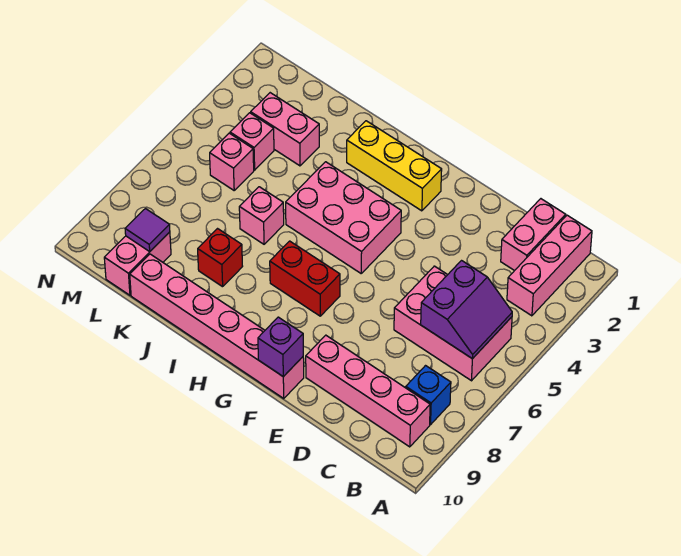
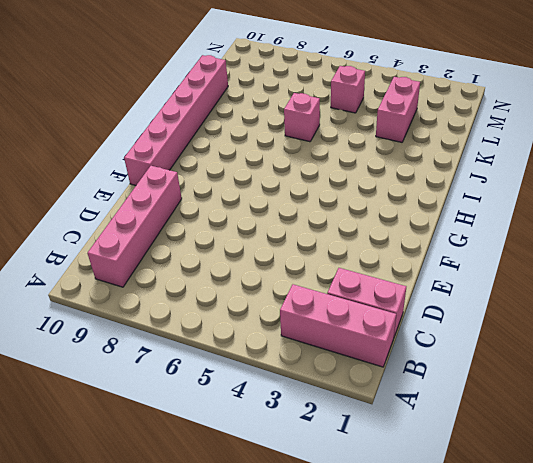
none -> pink 2x3 brick [394,266,512,381]
none -> blue 1x1 brick [406,366,451,425]
none -> yellow 1x3 brick [347,121,442,211]

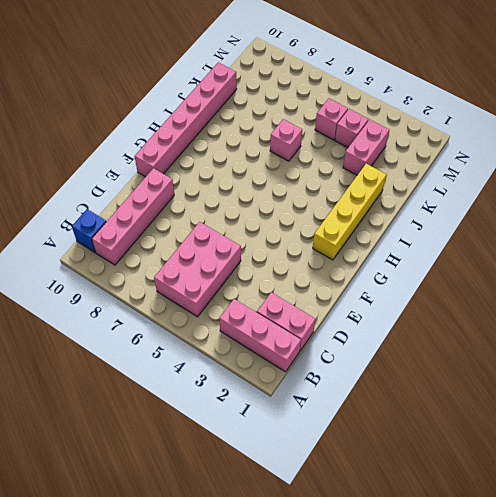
blue 1x1 brick [72,209,106,253] -> blue 1x1 brick moved to [406,366,451,425]
yellow 1x4 brick [313,164,387,260] -> yellow 1x3 brick [347,121,442,211]
none -> pink 2x3 brick [286,162,401,273]
none -> red 1x2 brick [270,241,340,316]
none -> red 1x1 brick [198,229,243,287]

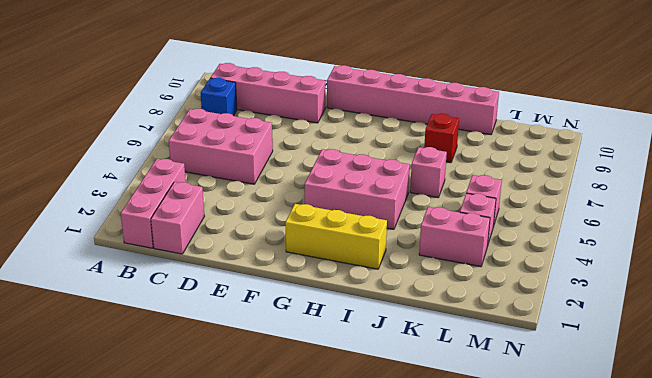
none -> red 1x2 brick [270,241,340,316]
none -> pink 1x2 brick [104,232,171,295]
none -> purple 2x2 slope [421,261,512,359]

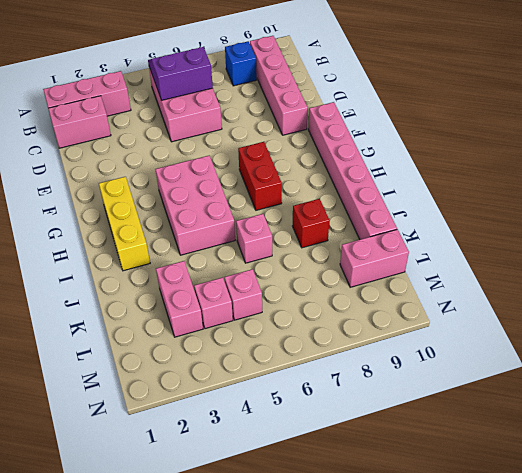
none -> purple 1x1 brick [258,317,303,377]
none -> purple 1x1 tile [125,209,170,251]

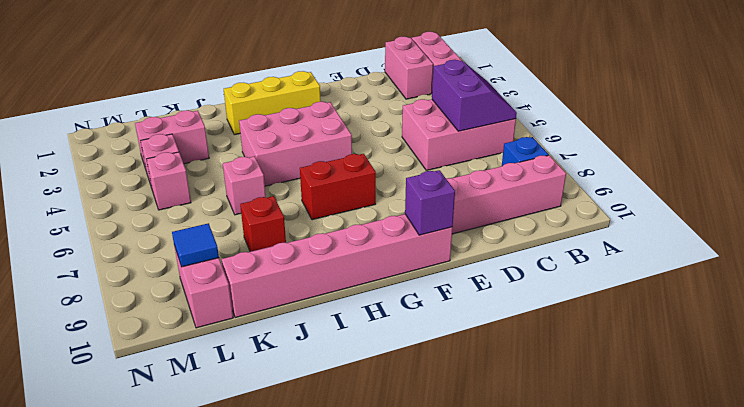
blue 1x1 tile [172,223,219,267] -> purple 1x1 tile [125,209,170,251]

